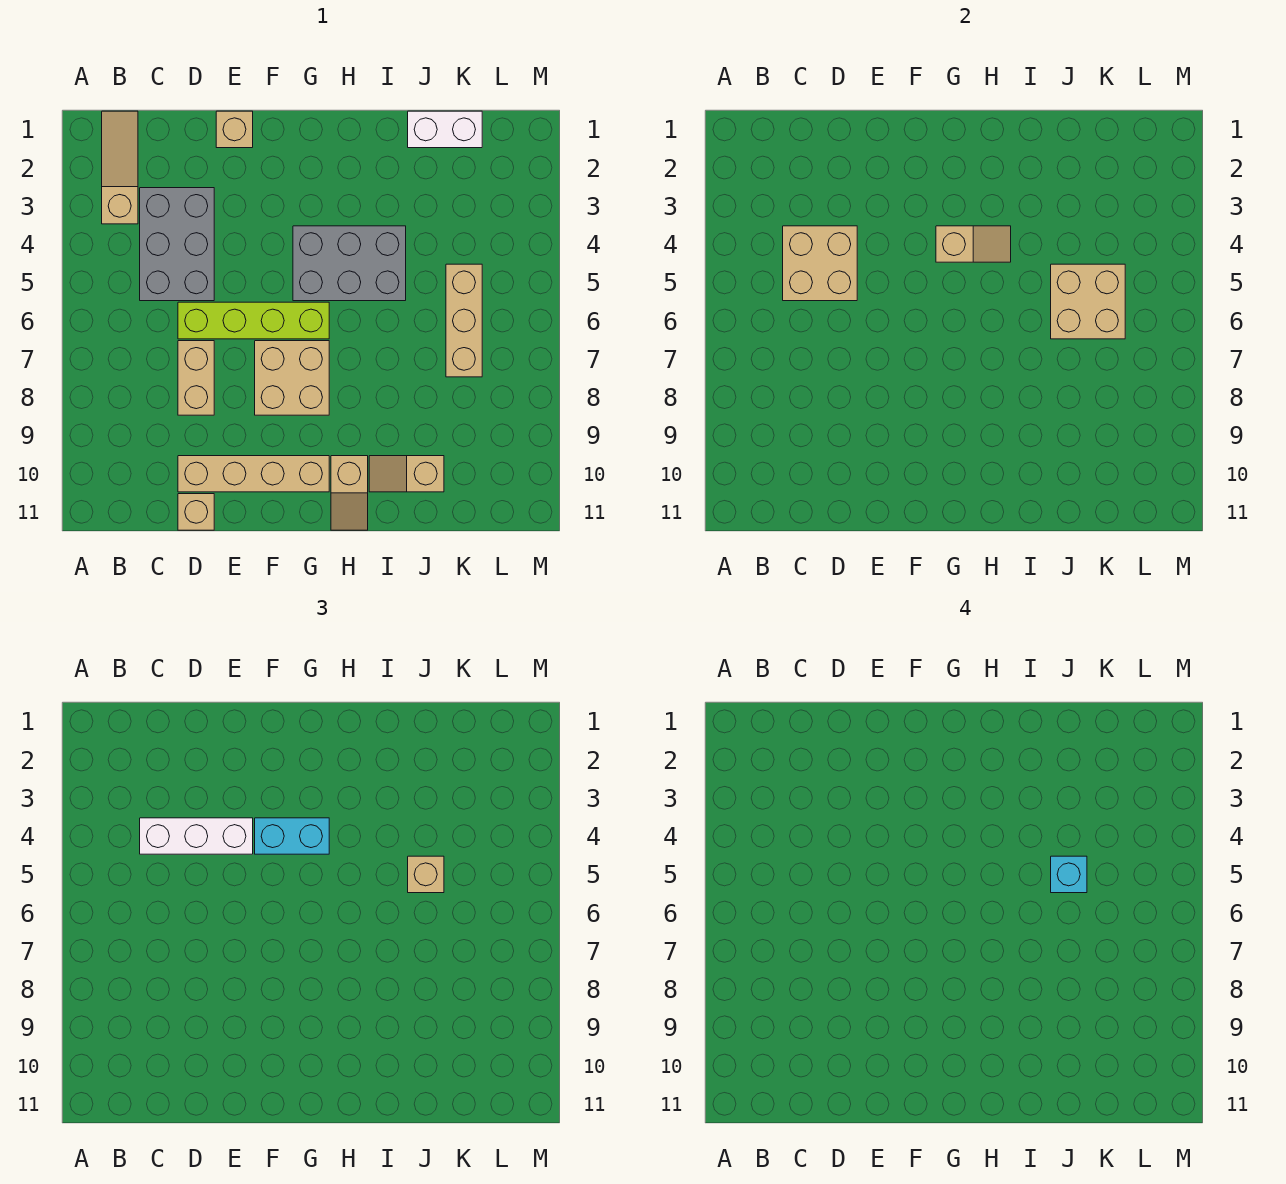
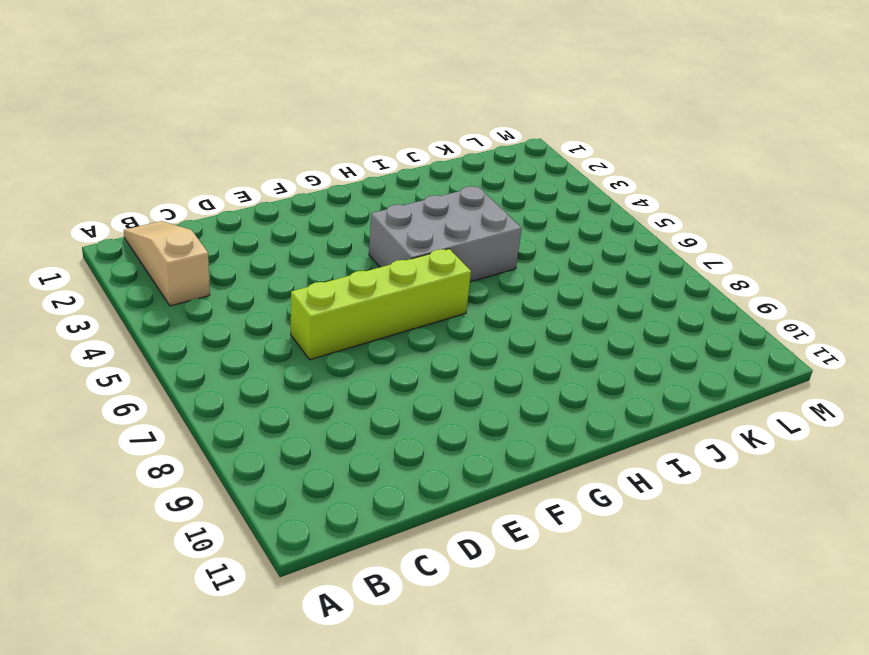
none -> grey 2x3 brick [140,188,214,301]
none -> tan 1x2 brick [178,341,214,415]
none -> tan 1x4 brick [178,456,329,492]

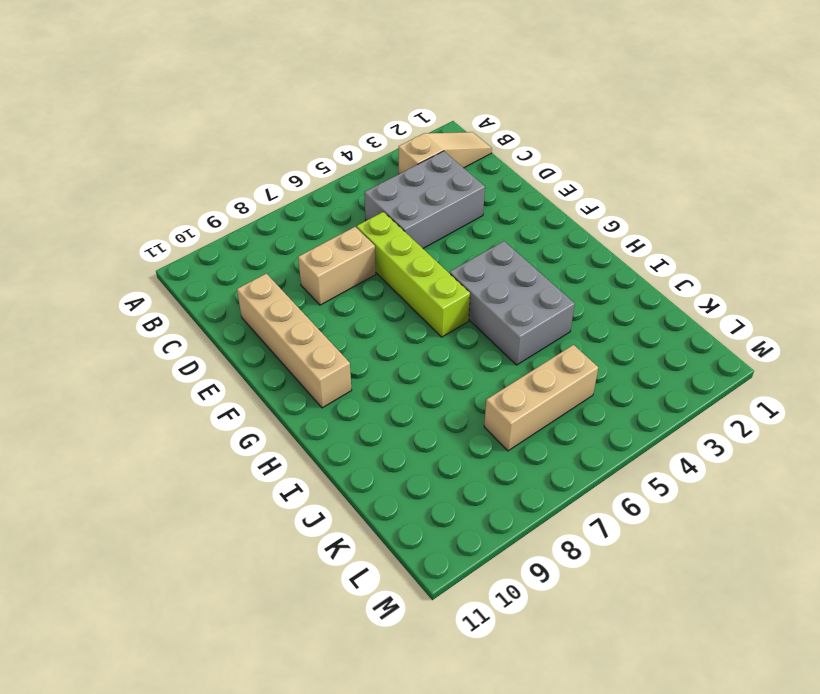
none -> tan 1x1 brick [178,494,214,530]
none -> tan 1x1 brick [216,111,253,148]
none -> tan 2x2 brick [255,341,329,415]

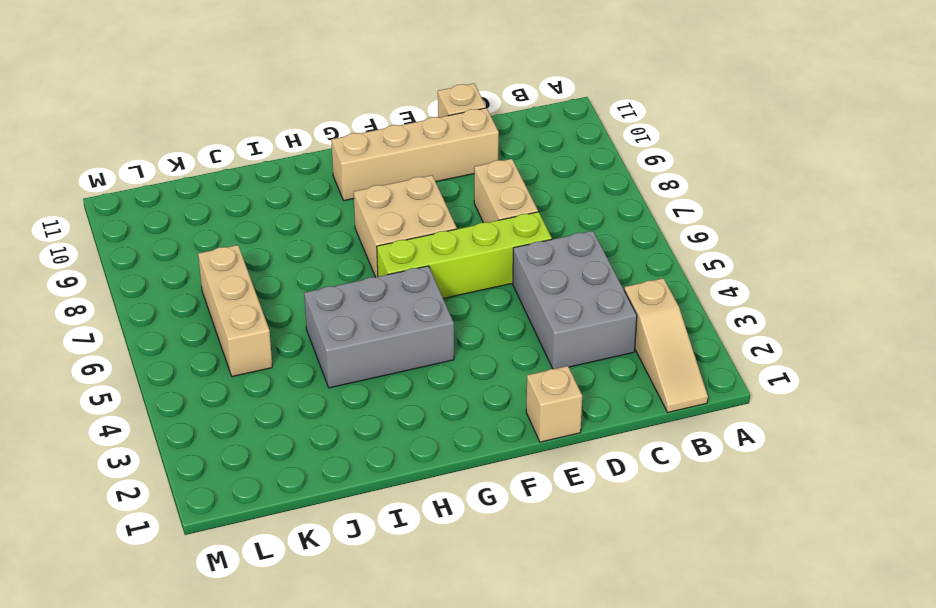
none -> tan 1x2 slope [331,456,368,530]
none -> tan 1x2 slope [369,456,444,492]
none -> white 1x2 brick [408,111,482,148]

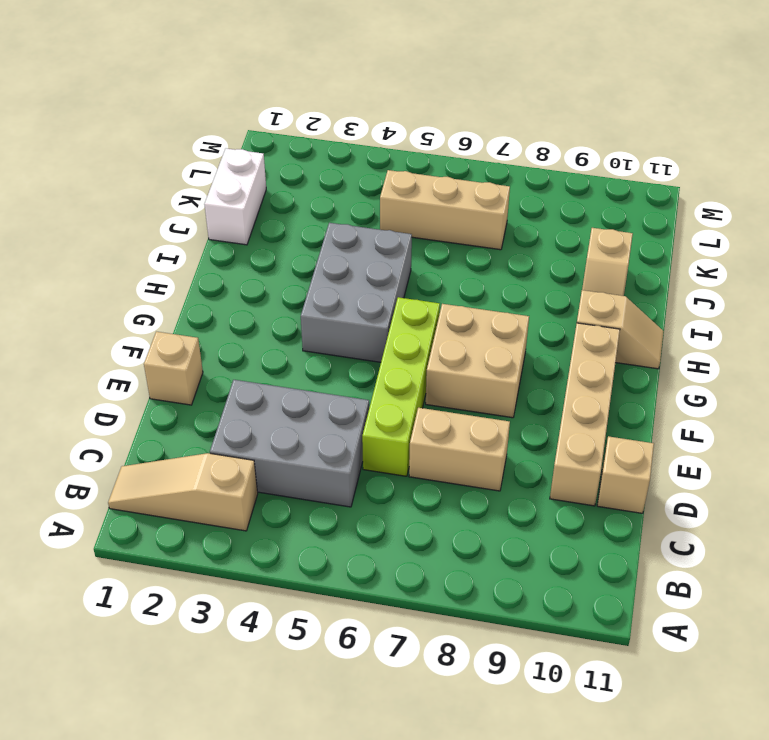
none -> tan 2x2 brick [783,226,857,301]
none -> tan 1x2 slope [936,226,1011,262]
none -> tan 2x2 brick [1051,264,1125,339]

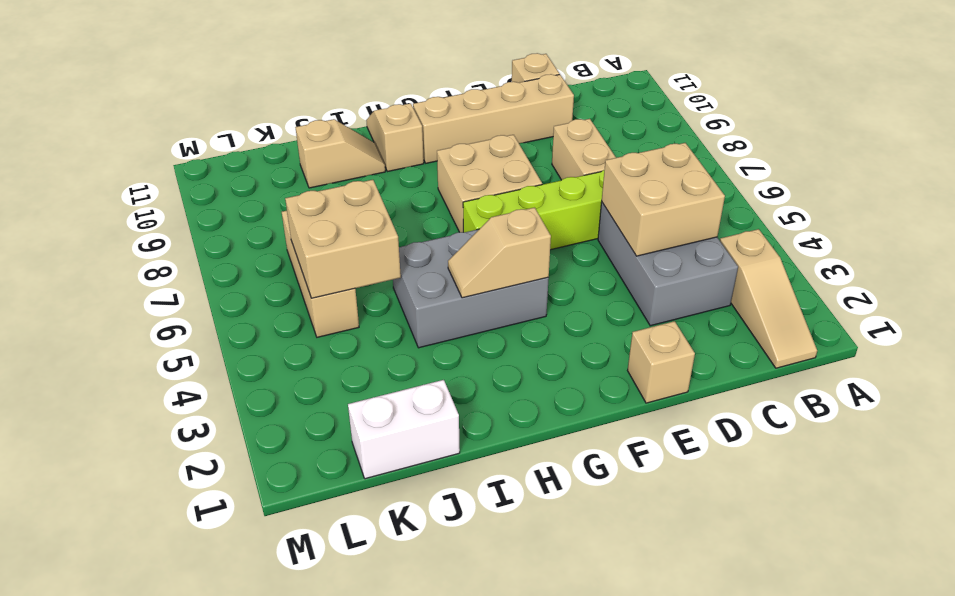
none -> white 1x3 brick [140,818,253,854]
none -> cyan 1x2 brick [255,818,329,854]
none -> tan 1x1 brick [408,856,444,893]

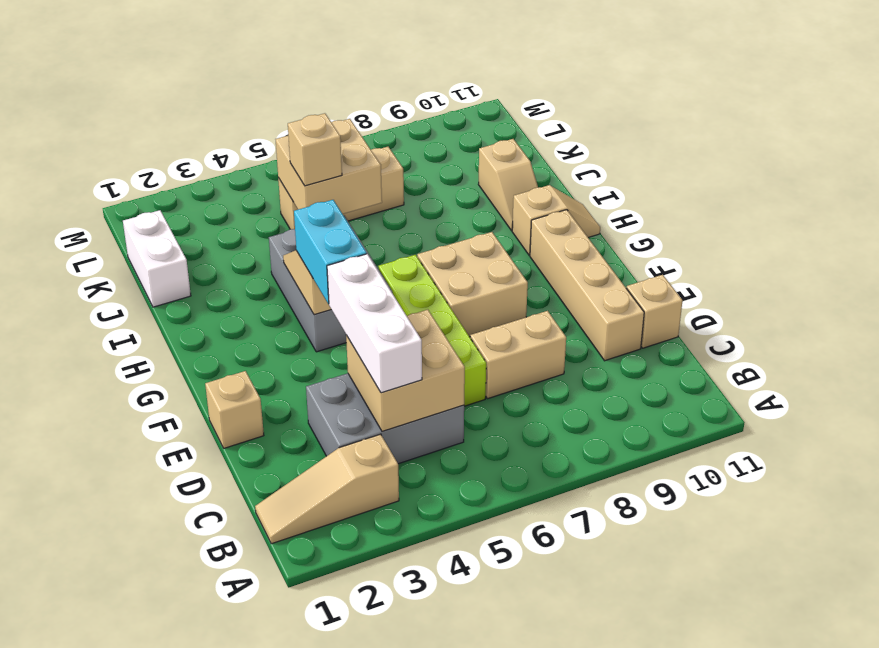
none -> cyan 1x1 brick [1051,856,1087,893]

